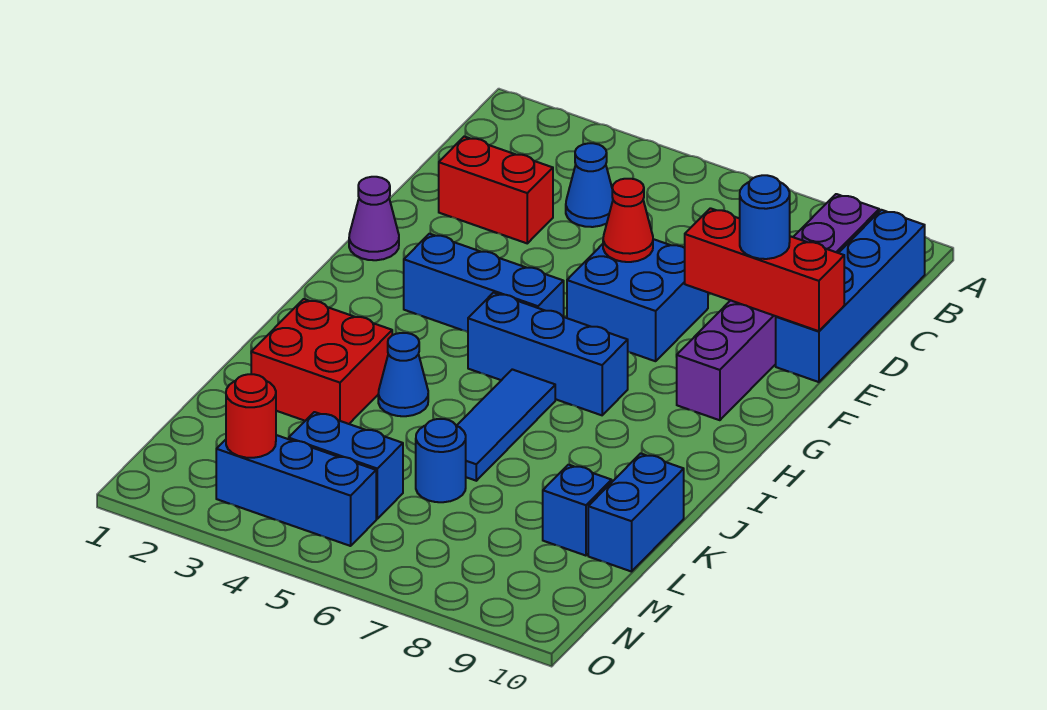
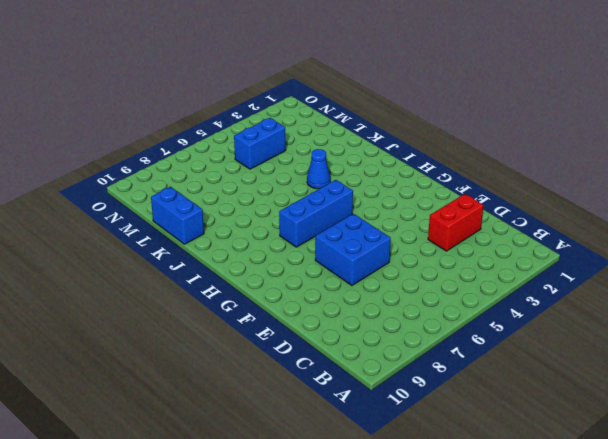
none -> purple 1x6 brick [677,194,879,420]
none -> blue 1x4 brick [776,210,925,382]
none -> blue 1x1 cone [566,143,613,227]

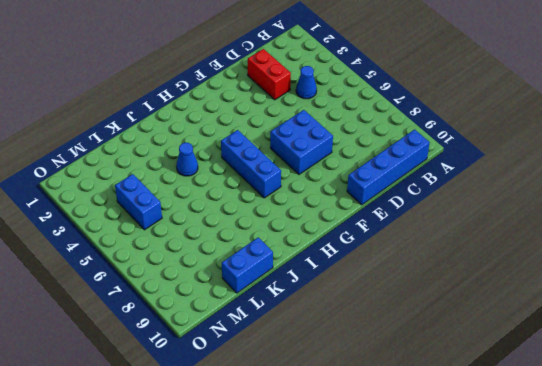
none -> purple 1x6 brick [677,194,879,420]
none -> purple 1x1 cone [349,177,399,260]
none -> blue 1x3 brick [404,234,564,332]

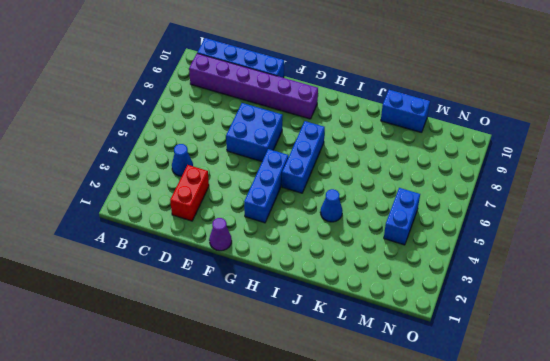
none -> blue 1x3 tile [457,369,555,481]
none -> red 2x2 brick [251,299,392,424]
none -> blue 1x1 round brick [416,419,466,502]

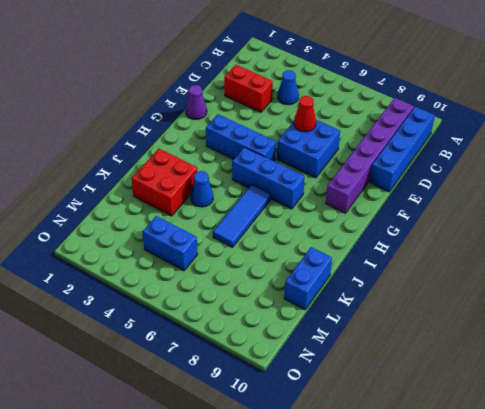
none -> blue 1x1 round brick [416,419,466,502]
none -> blue 1x1 brick [543,465,612,556]
none -> blue 1x3 brick [216,435,376,546]

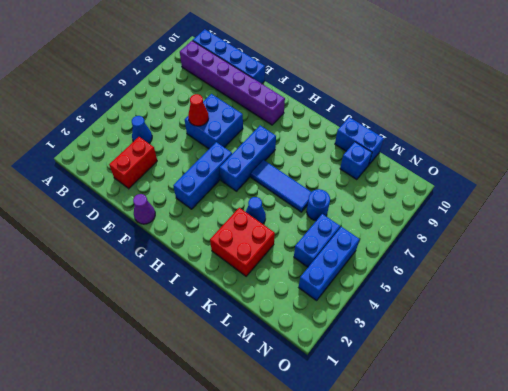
none -> red 1x3 brick [685,208,844,331]
none -> red 1x1 round brick [226,374,276,458]
none -> blue 1x1 round brick [740,175,790,259]

